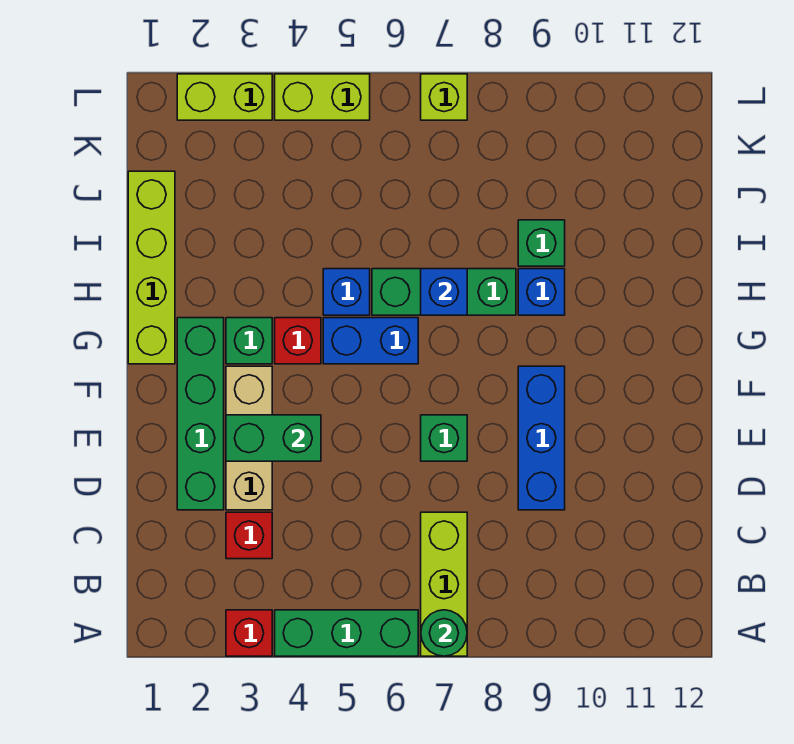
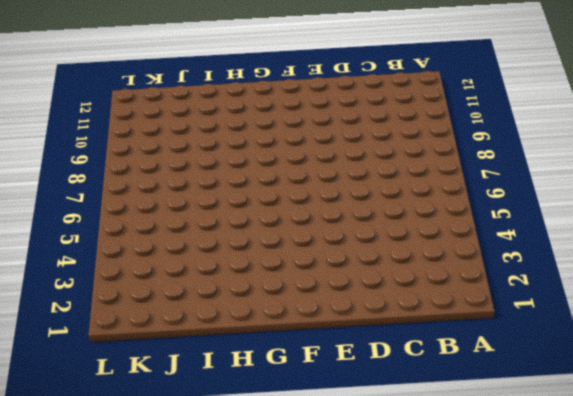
none -> red 1x1 brick [226,610,272,656]
none -> green 1x3 brick [275,610,418,656]
none -> lime 1x3 brick [421,512,467,656]

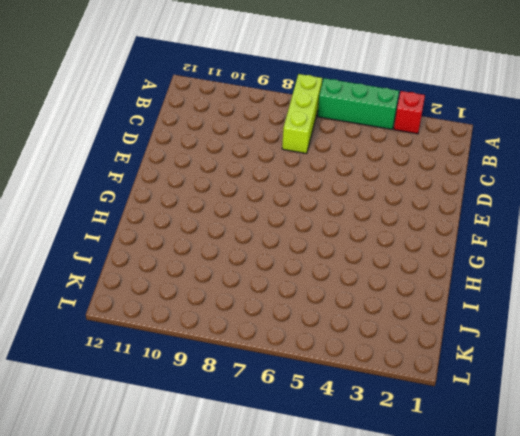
none -> red 1x1 brick [226,512,272,559]
none -> green 1x4 brick [177,318,224,510]
none -> tan 1x3 brick [226,366,272,510]

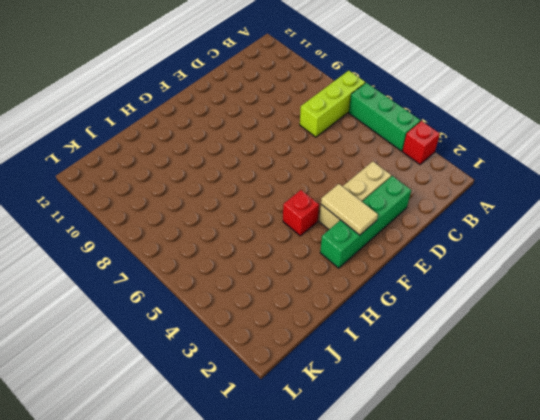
tan 1x2 tile [321,184,378,235] -> none
none -> red 1x1 brick [226,512,272,559]
none -> blue 1x3 brick [518,366,565,510]
none -> green 1x1 brick [421,415,467,461]

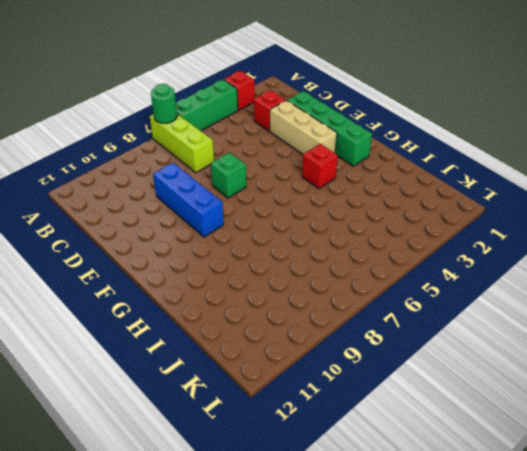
none -> lime 1x4 brick [128,171,175,364]
none -> green 1x1 brick [226,318,272,364]
none -> blue 1x2 brick [323,318,418,364]

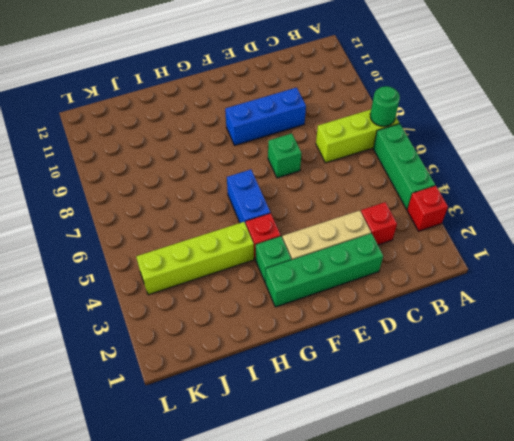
lime 1x4 brick [136,222,254,295] -> lime 1x4 brick moved to [128,171,175,364]
none -> blue 1x1 brick [323,269,370,315]
none -> green 1x3 brick [372,269,516,315]
none -> blue 1x1 brick [518,269,565,315]

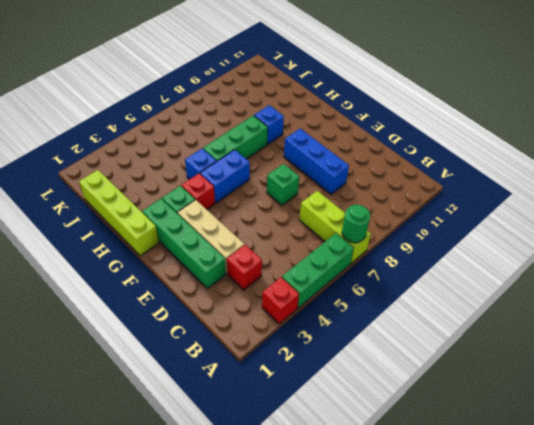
none -> green 1x1 brick [518,220,565,266]
none -> lime 1x2 brick [177,74,272,120]
none -> lime 1x2 brick [275,74,370,120]

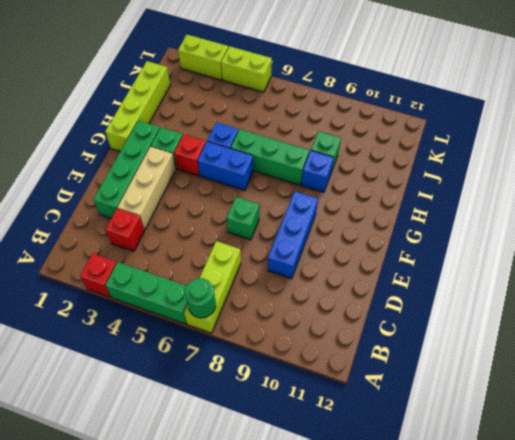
none -> lime 1x1 brick [421,74,467,120]
none -> green 1x2 brick [226,415,321,461]
none -> blue 1x1 brick [421,269,467,315]

